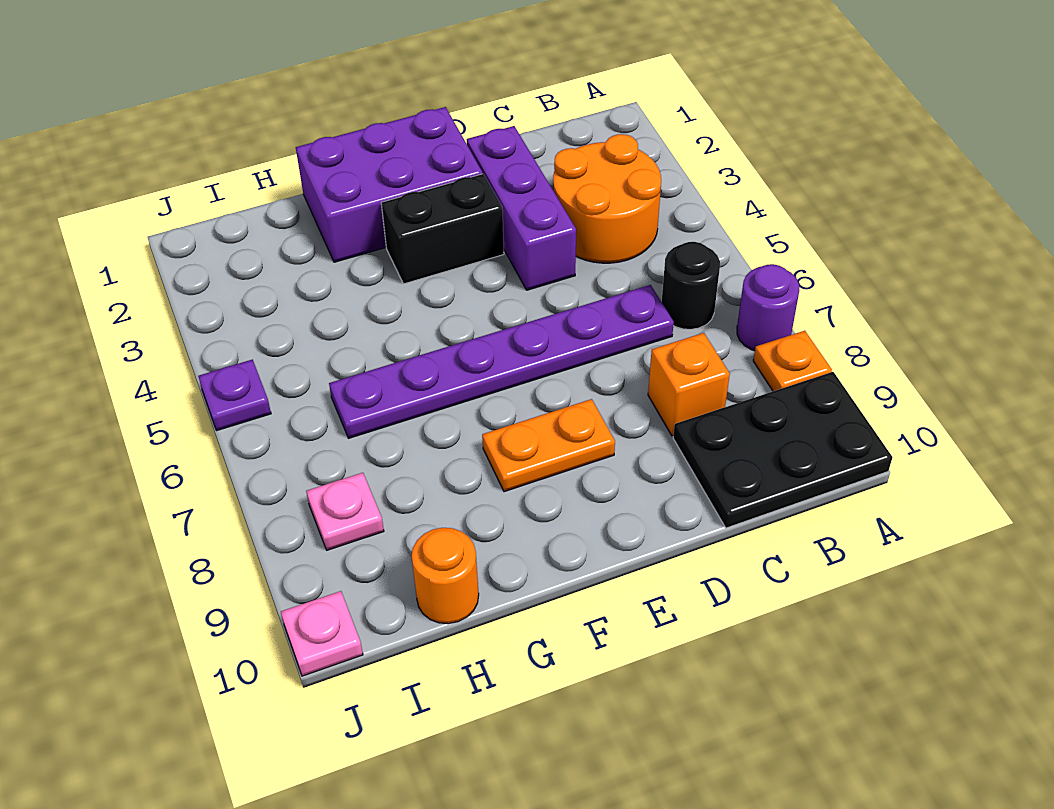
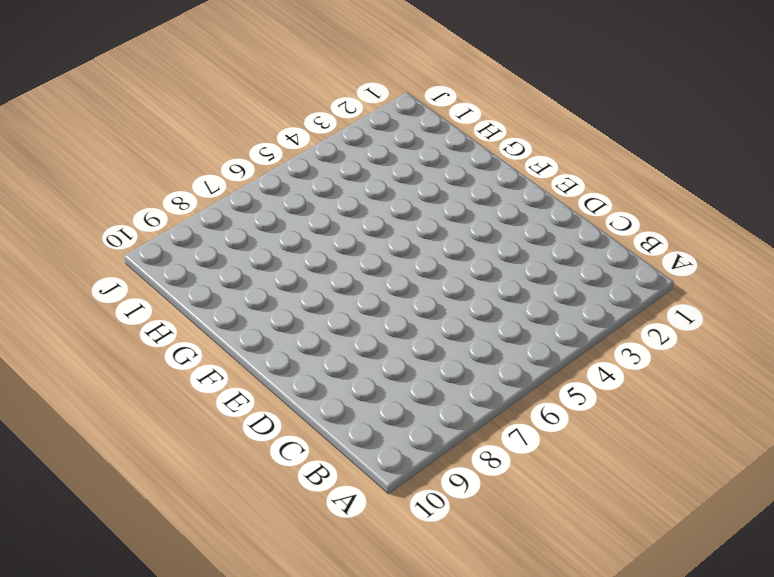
none -> purple 1x1 round brick [737,264,799,351]
none -> orange 1x1 plate [753,331,832,391]
none -> black 2x3 plate [673,372,893,528]

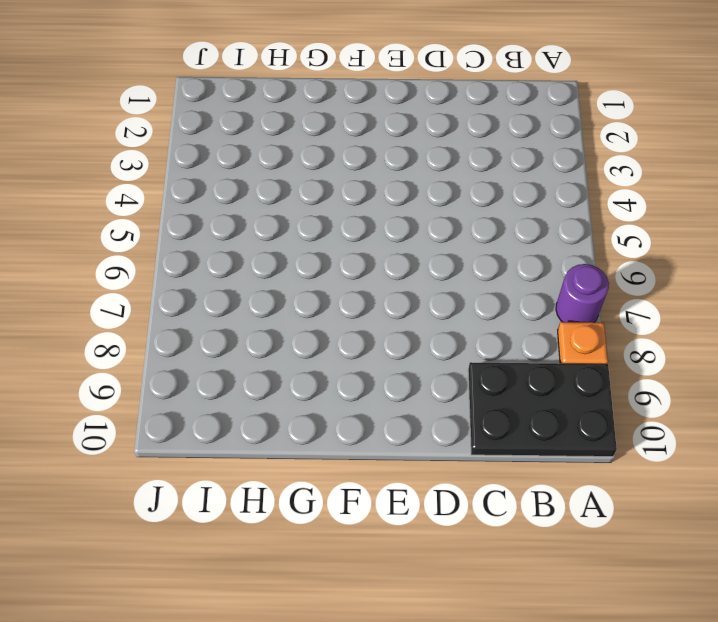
none -> orange 2x2 round brick [553,134,661,263]
none -> black 1x1 round brick [662,242,720,329]
none -> purple 1x6 plate [329,285,674,438]

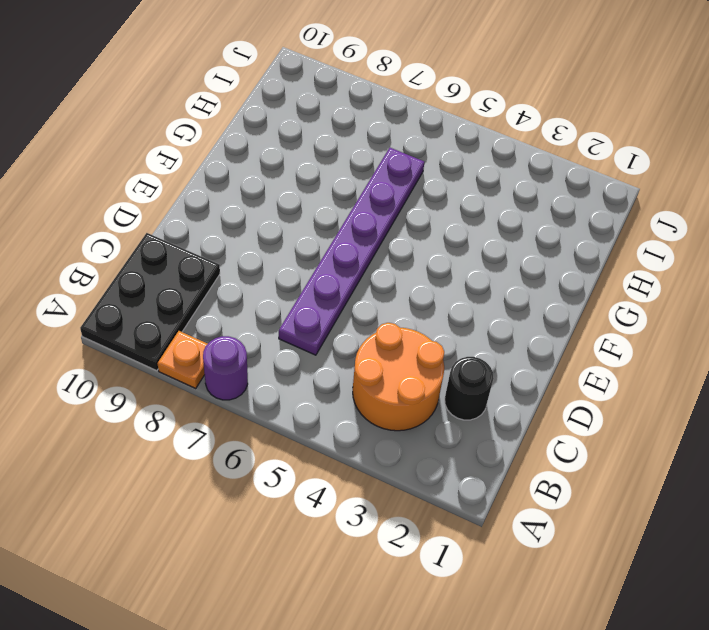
black 1x1 round brick [445,357,494,420] -> black 1x1 round brick moved to [662,242,720,329]
none -> orange 1x1 brick [648,333,730,436]
none -> purple 1x3 brick [467,126,576,290]
none -> purple 2x3 brick [296,107,482,262]

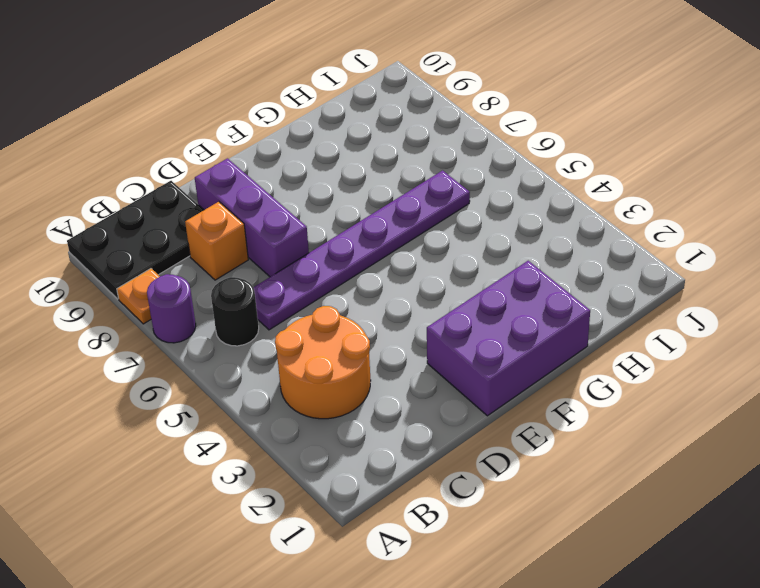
purple 1x3 brick [195,158,309,277] -> purple 1x3 brick moved to [467,126,576,290]
none -> black 1x2 brick [381,174,504,284]
none -> orange 1x2 plate [482,399,615,492]
none -> orange 1x1 round brick [412,528,479,624]

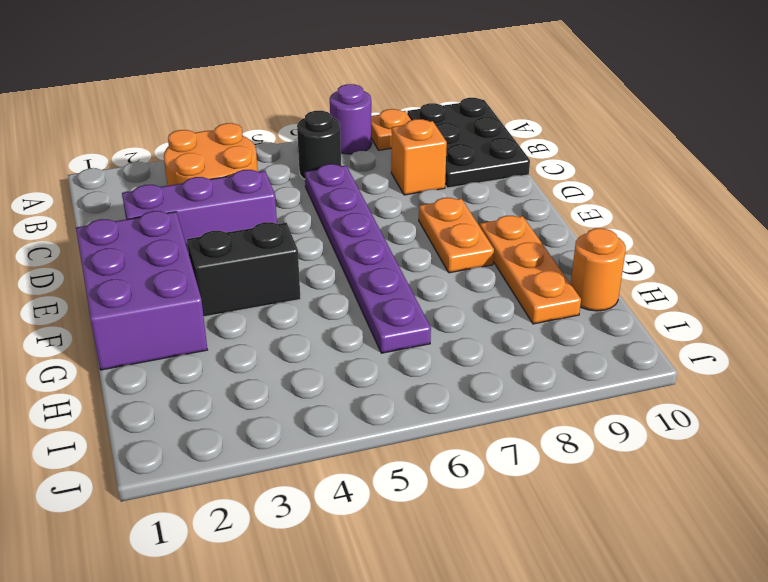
black 1x2 brick [187,222,301,317] -> black 1x2 brick turned to [381,174,504,284]
orange 1x3 plate [480,216,581,324] -> none
none -> pink 1x1 plate [306,473,384,550]
none -> purple 1x1 plate [198,360,271,431]
none -> pink 1x1 plate [281,591,363,676]

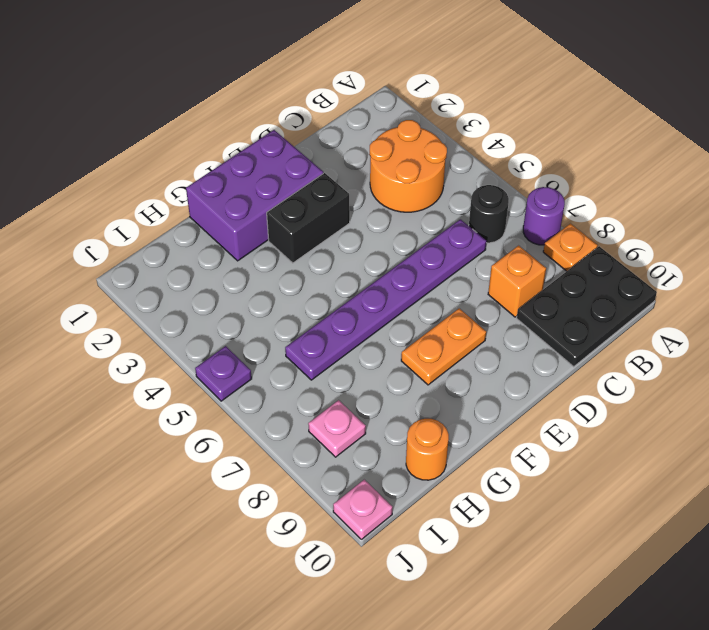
none -> purple 1x3 brick [467,126,576,290]

